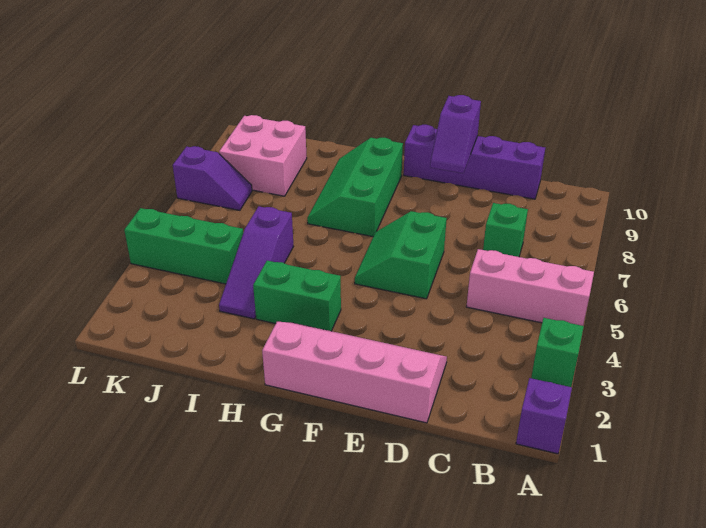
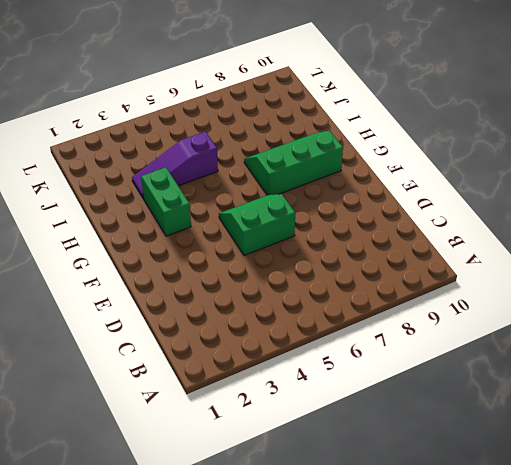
none -> purple 1x1 brick [516,378,572,454]
none -> green 1x1 brick [531,318,584,387]
none -> pink 1x3 brick [466,249,594,326]

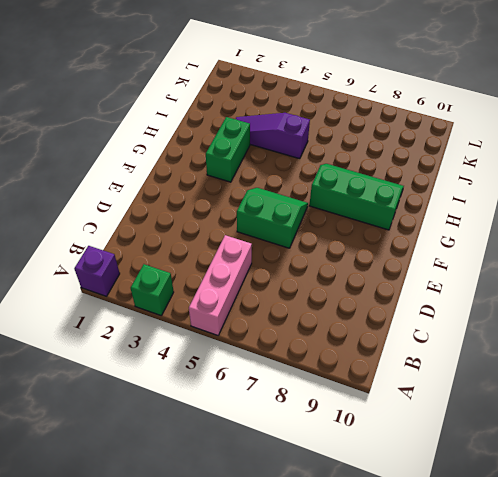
none -> green 1x1 brick [483,203,528,257]
none -> purple 1x4 brick [404,125,545,199]
none -> pink 2x4 slope [262,322,447,423]

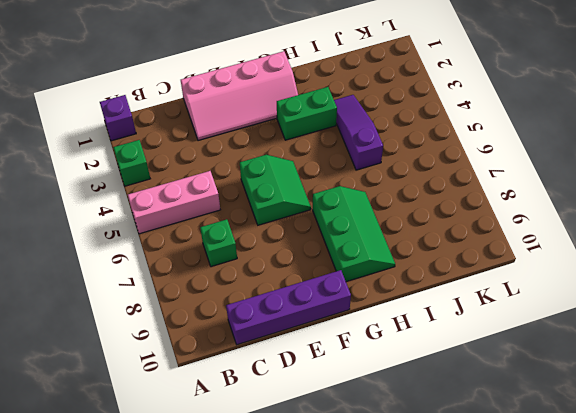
none -> green 1x3 brick [124,208,243,284]
none -> pink 2x2 brick [219,115,307,196]
none -> purple 1x2 slope [173,146,252,210]

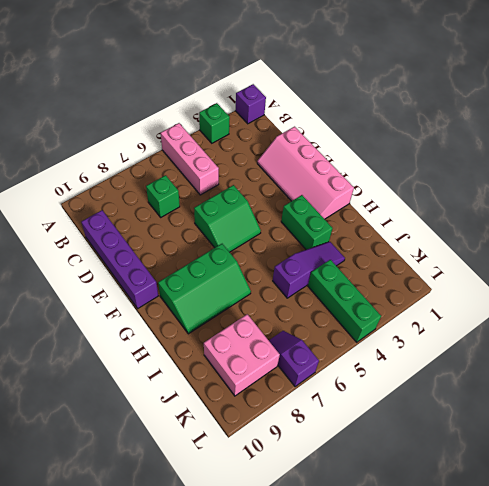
none -> purple 1x2 slope [430,95,481,173]

